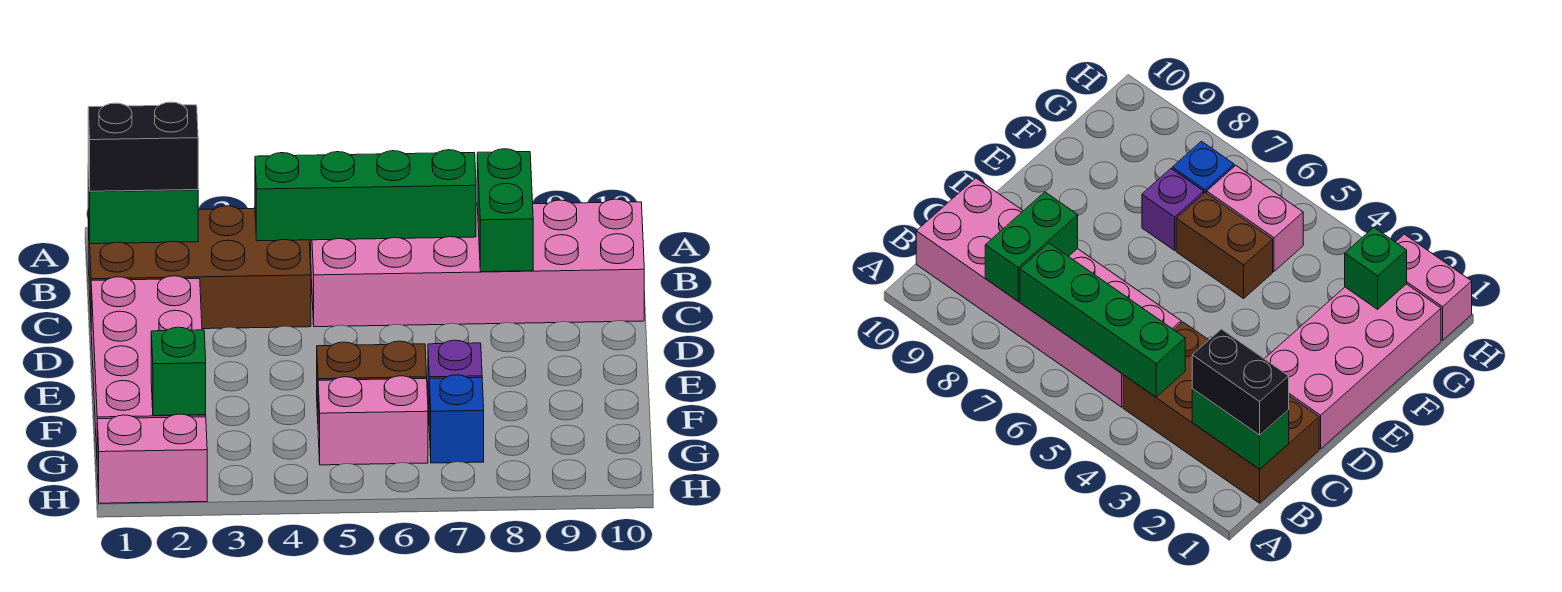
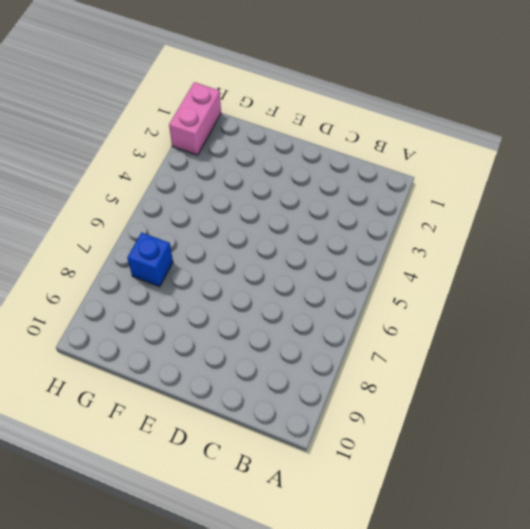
none -> brown 2x4 brick [88,206,311,329]
none -> pink 2x6 brick [311,199,644,327]
none -> pink 2x4 brick [91,276,206,451]

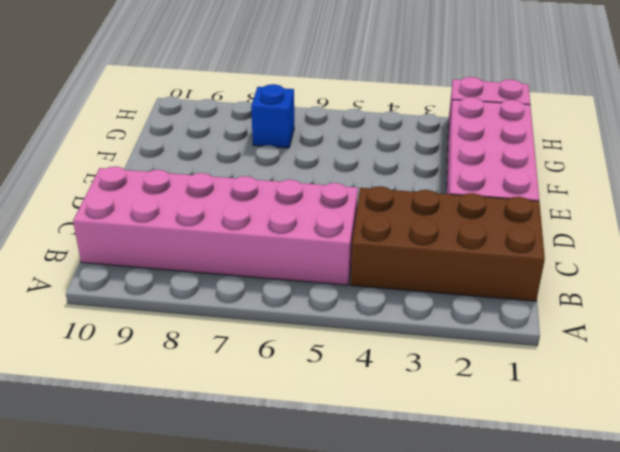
none -> brown 1x2 brick [317,341,427,416]
none -> purple 1x1 brick [428,340,482,410]
none -> pink 1x2 brick [318,376,428,465]

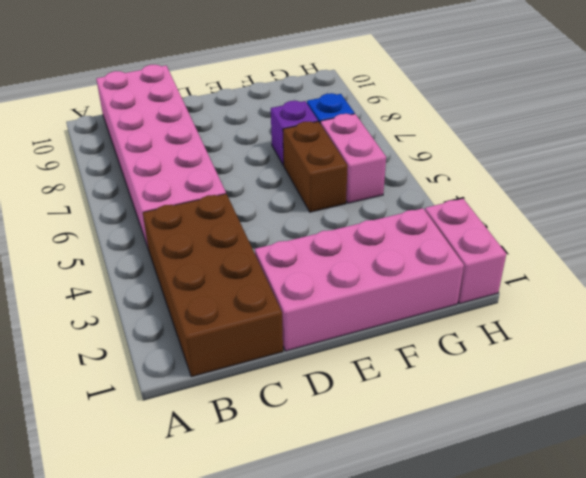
none -> green 1x2 brick [88,165,198,244]
none -> green 1x4 brick [255,150,476,241]
none -> green 1x2 brick [477,149,533,272]

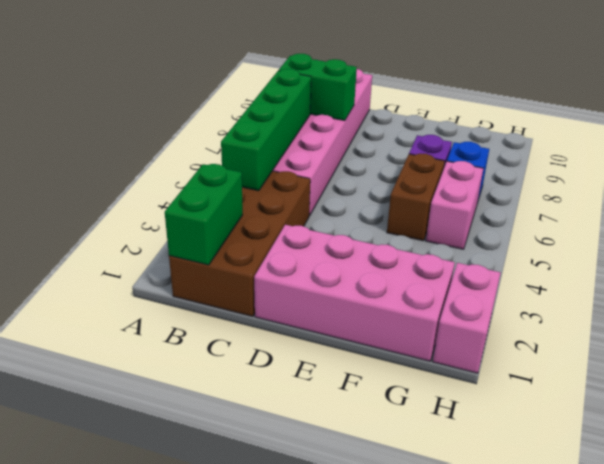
none -> green 1x1 brick [151,327,206,416]
none -> black 1x2 brick [88,102,198,191]

